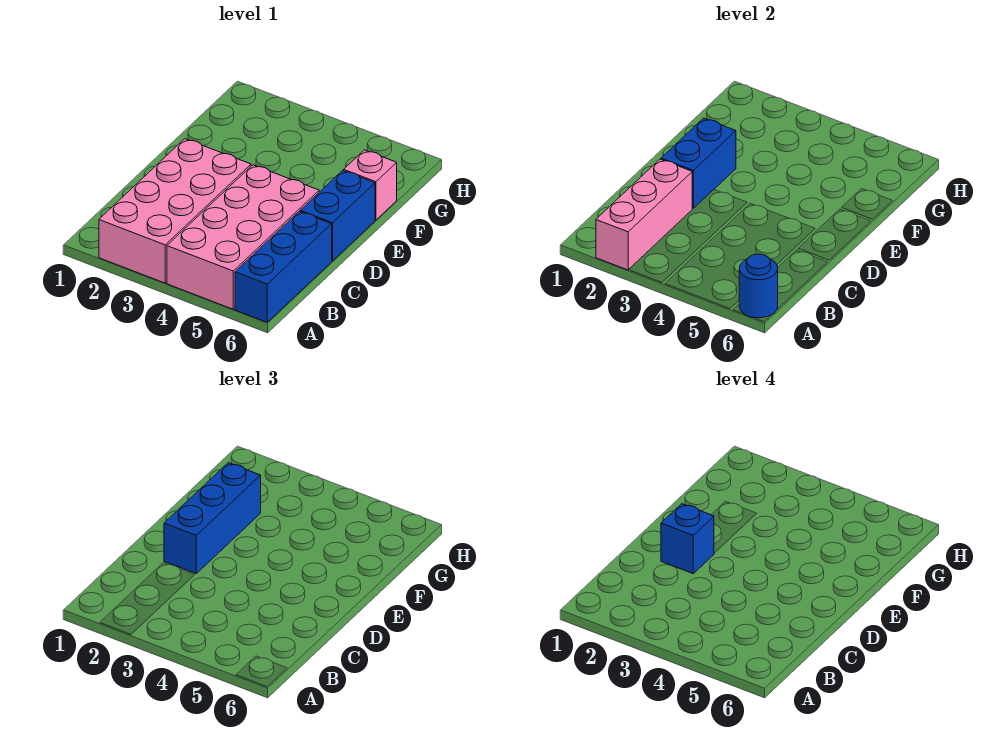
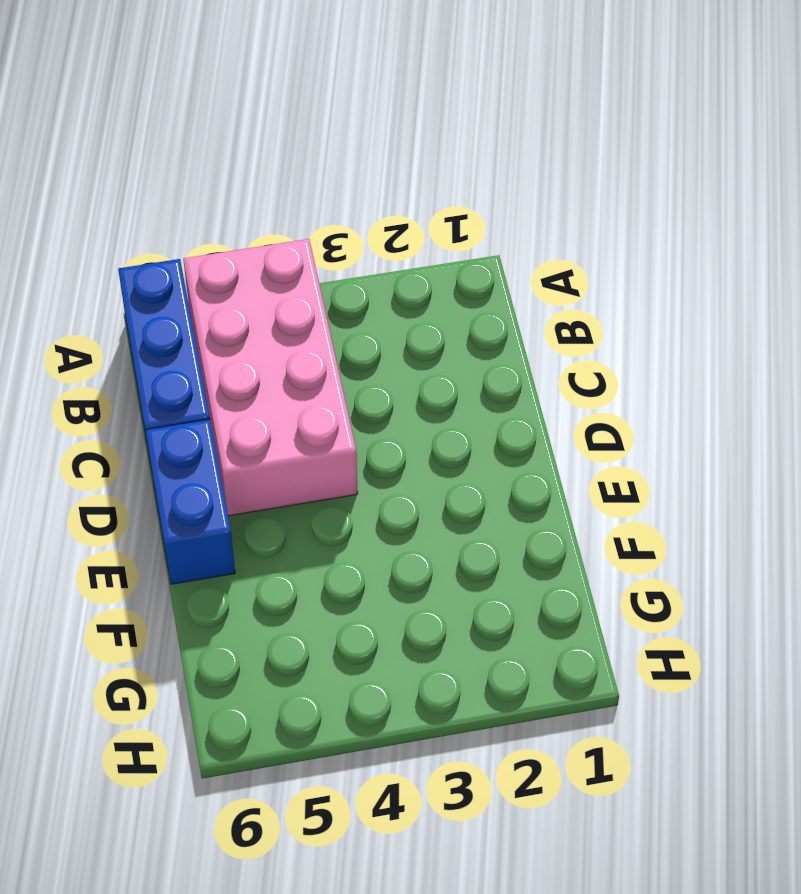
none -> pink 2x4 brick [99,139,251,283]
none -> pink 1x1 brick [344,150,397,220]

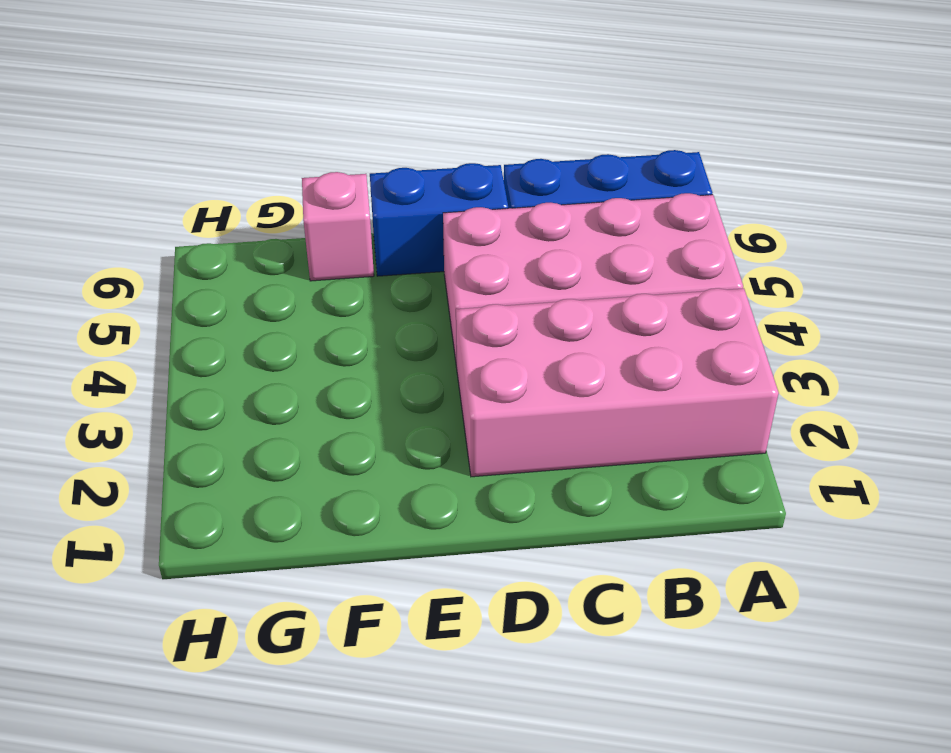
none -> pink 1x3 brick [596,159,692,270]
none -> blue 1x1 round brick [739,254,778,318]

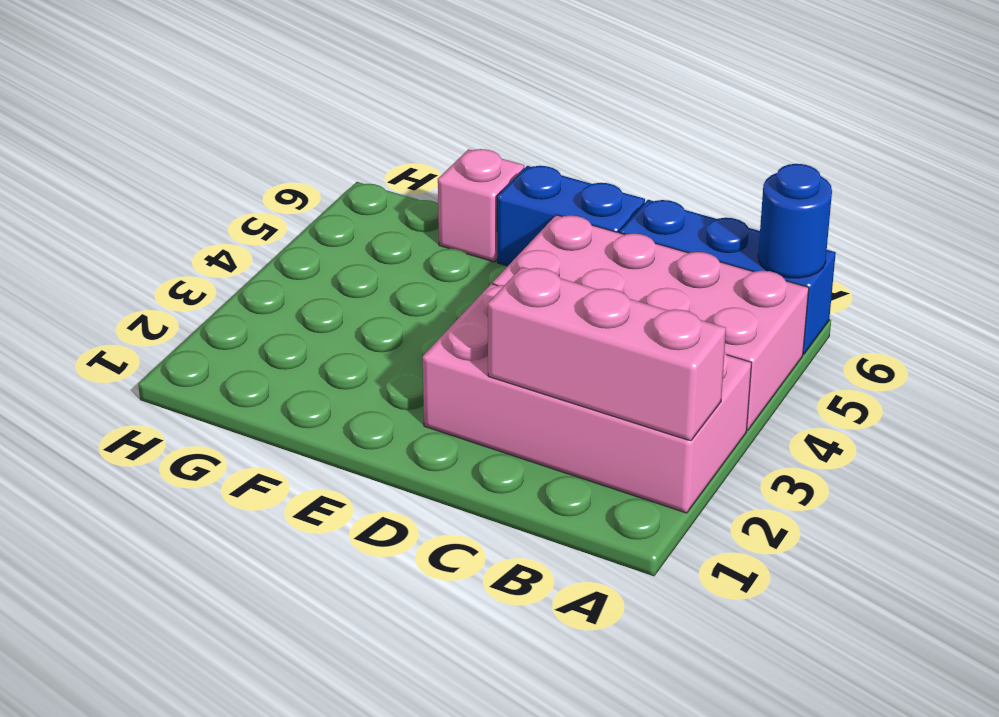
none -> blue 1x2 brick [661,118,736,208]
none -> blue 1x3 brick [164,463,261,573]

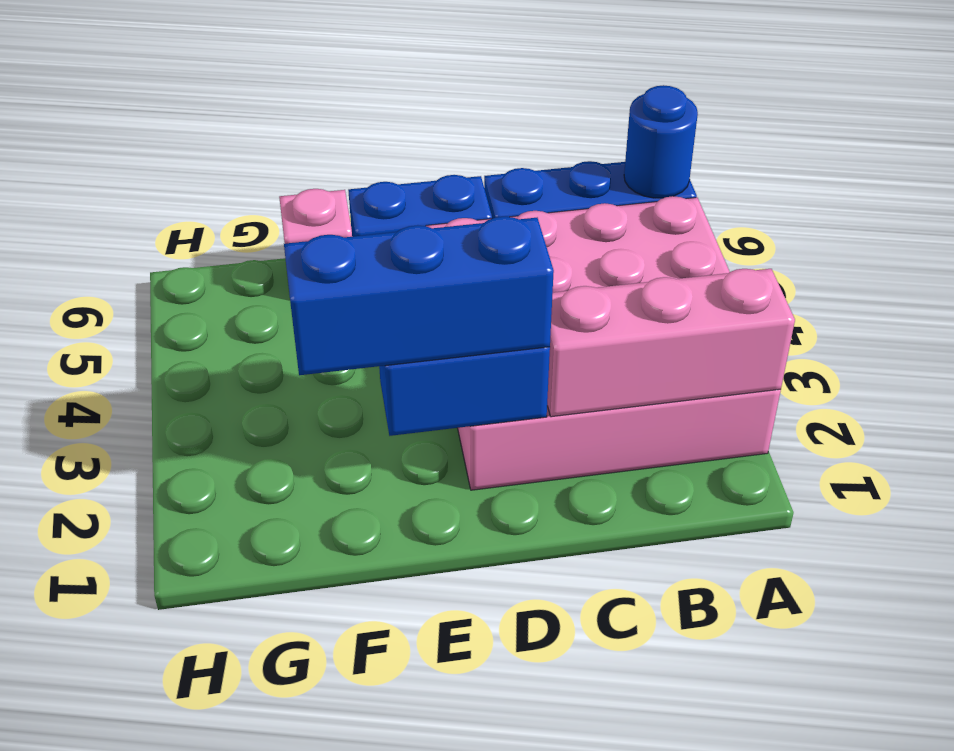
none -> blue 1x1 brick [661,504,714,573]

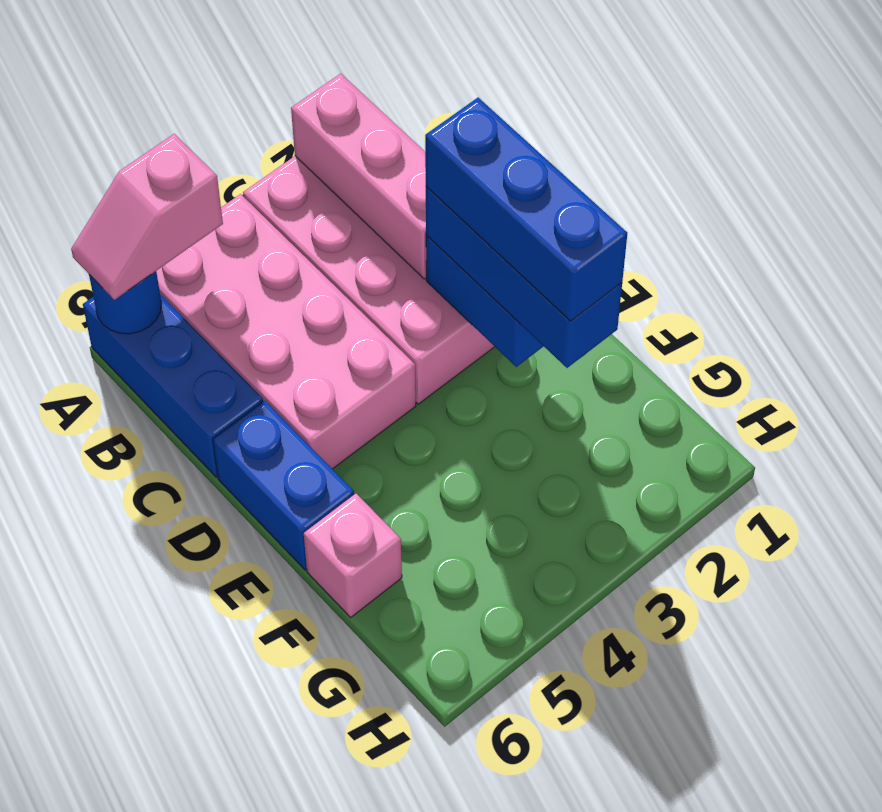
pink 1x2 slope [71,134,223,300] -> none
blue 1x3 brick [425,98,627,321] -> blue 1x1 brick [661,504,714,573]

